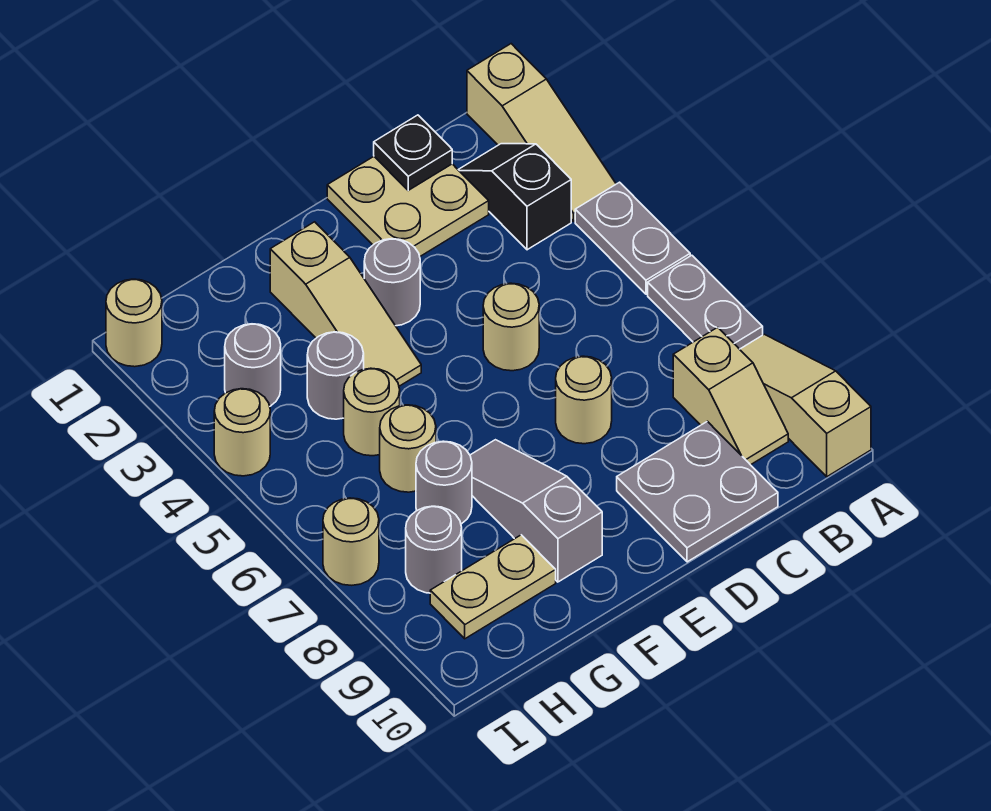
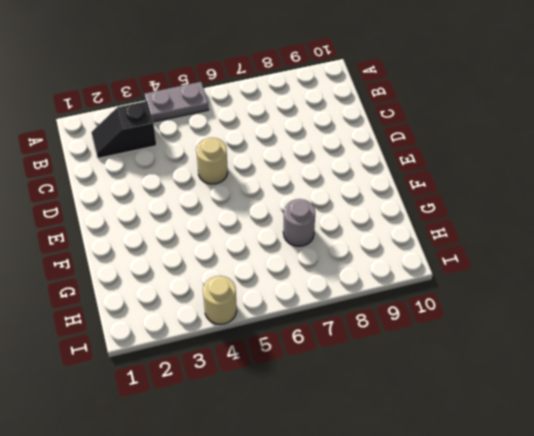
none -> tan 1x3 slope [467,44,616,221]
none -> grey 1x2 plate [648,255,763,349]
none -> tan 1x3 slope [740,334,871,477]

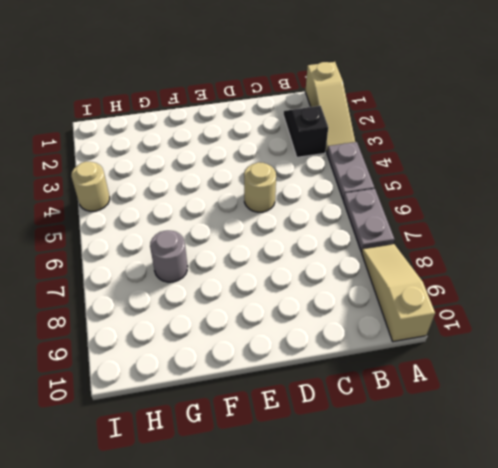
none -> tan 1x2 slope [673,327,788,465]
none -> tan 2x2 plate [327,157,489,256]
none -> grey 2x2 plate [617,421,778,562]

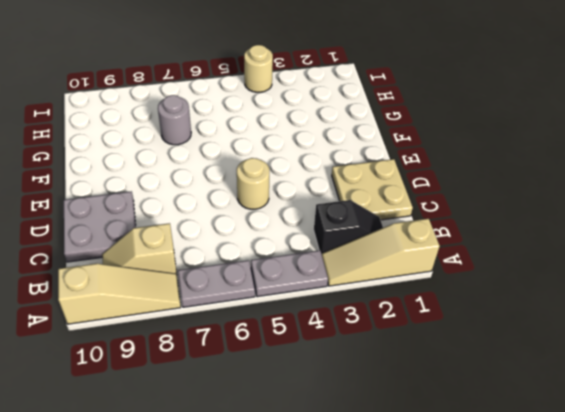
none -> tan 1x1 round brick [556,356,612,444]
none -> grey 1x1 round brick [364,239,420,326]
none -> tan 1x3 slope [270,222,421,386]

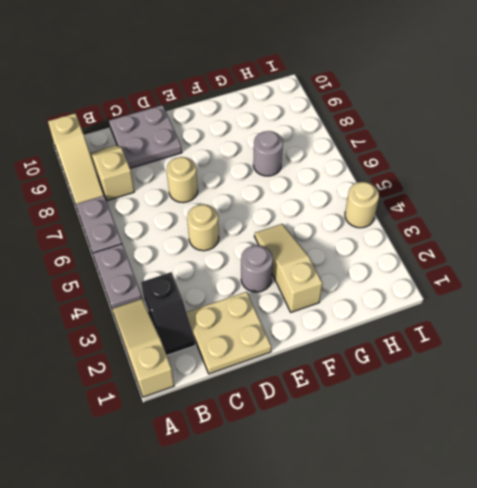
none -> grey 1x3 slope [470,440,602,582]
none -> grey 1x1 round brick [307,332,364,419]
none -> tan 1x1 round brick [344,368,400,456]

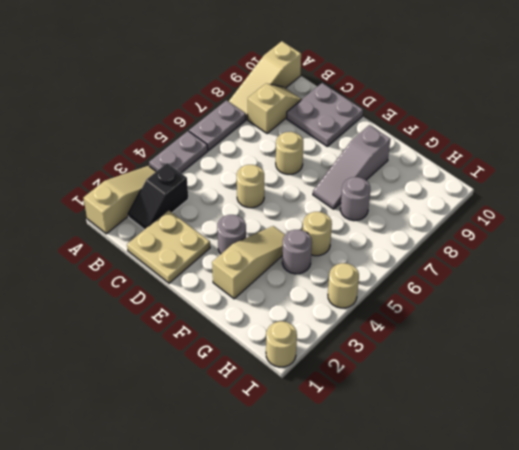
none -> tan 1x1 round brick [380,405,436,492]
none -> tan 1x2 plate [430,535,556,639]
none -> grey 1x1 round brick [225,324,281,406]

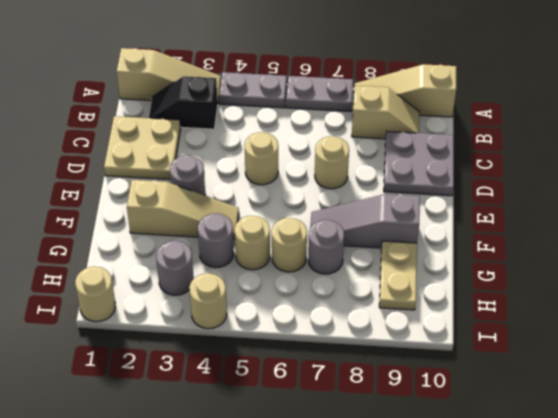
none -> grey 1x1 round brick [406,506,462,593]
none -> tan 1x1 round brick [323,498,379,585]
none -> black 1x1 plate [374,115,452,190]

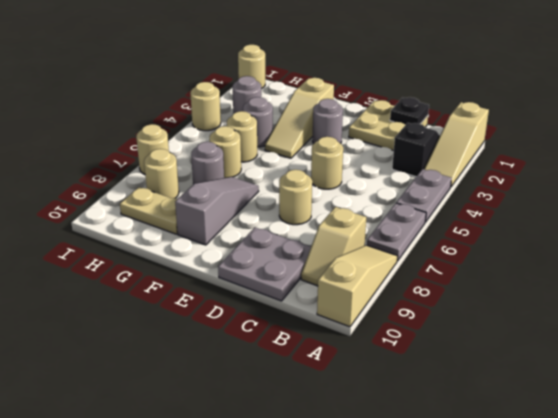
tan 1x1 round brick [144,149,179,198] -> grey 1x1 round brick [406,506,462,593]

